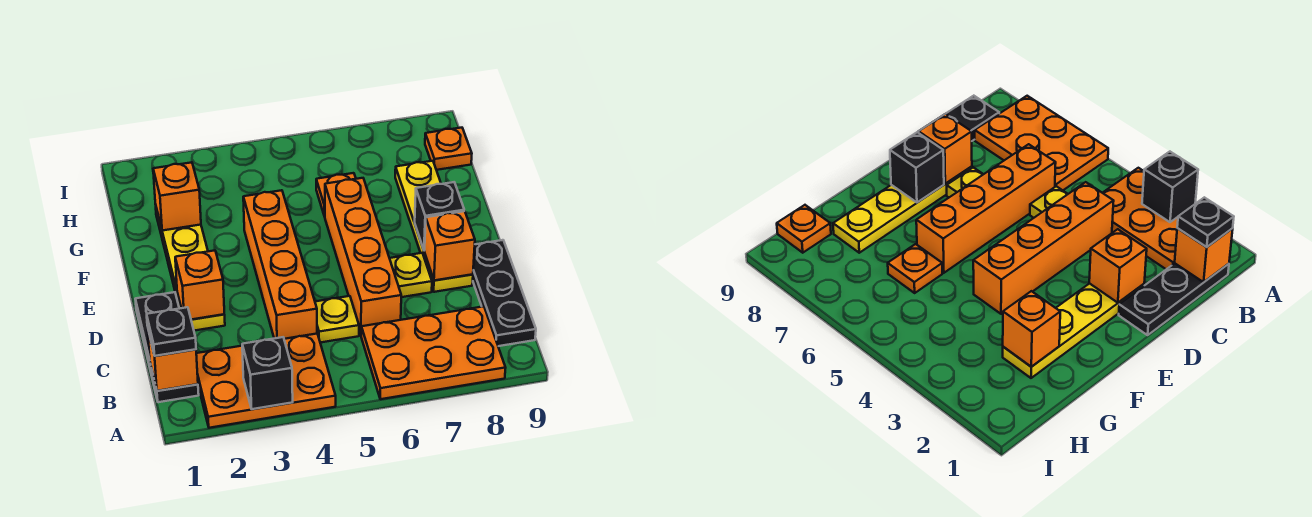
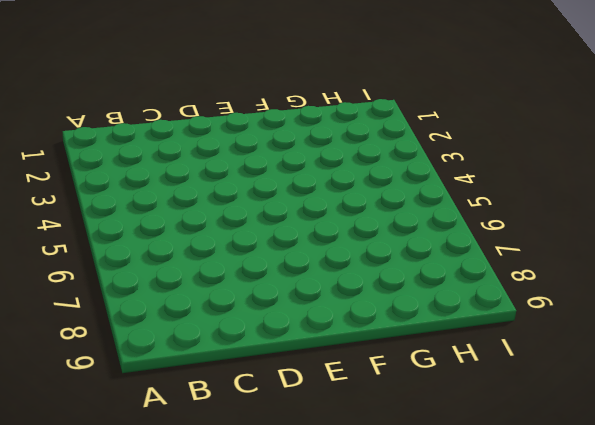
none -> orange 2x3 plate [196,334,336,428]
none -> orange 2x3 plate [361,306,505,399]
none -> black 1x3 plate [135,292,199,402]

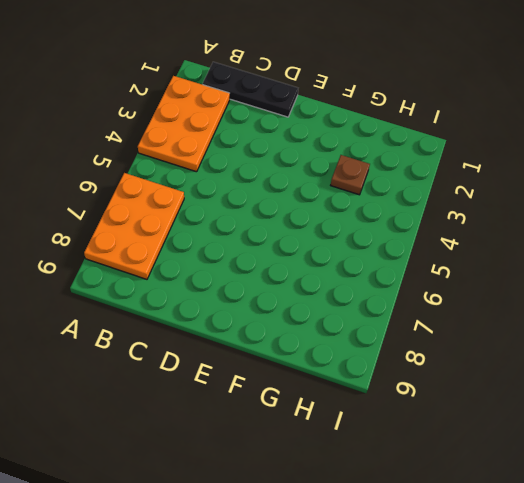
brown 1x1 plate [331,155,370,195] -> none
none -> black 1x3 plate [473,240,536,346]
none -> orange 1x4 brick [243,190,317,339]
none -> yellow 1x1 plate [315,296,359,343]

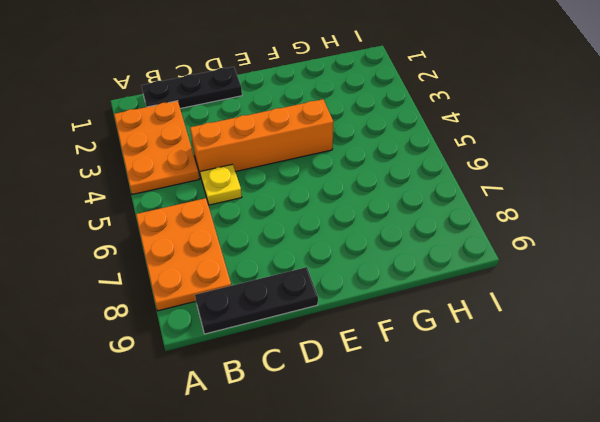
none -> orange 1x4 brick [325,178,401,335]
none -> yellow 1x4 plate [156,208,225,331]
none -> yellow 1x1 plate [390,253,432,297]

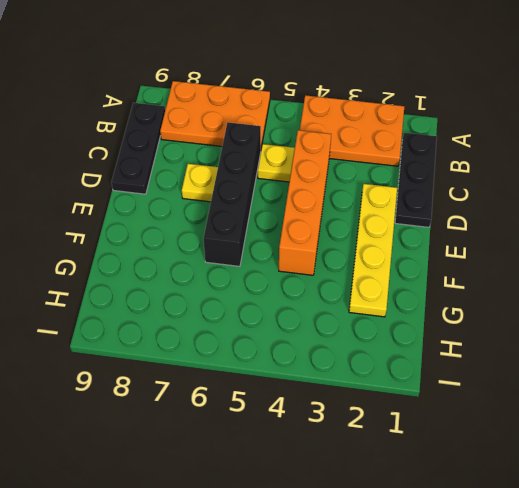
black 1x4 brick [203,122,261,266] -> orange 1x4 brick [325,178,401,335]
none -> yellow 1x4 plate [395,161,473,292]
none -> orange 1x1 plate [316,173,356,217]
none -> orange 1x1 plate [425,128,472,170]

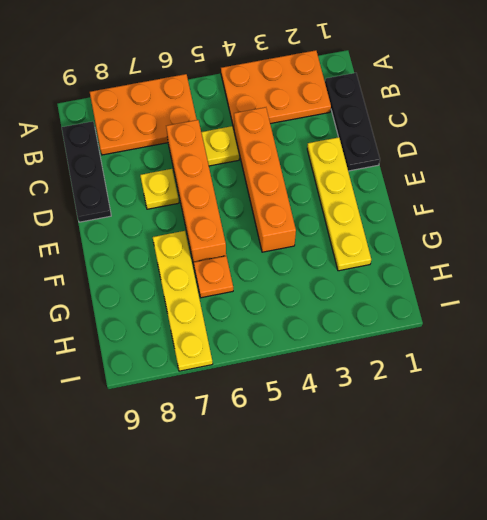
yellow 1x4 plate [153,231,213,371] -> yellow 1x4 plate moved to [395,161,473,292]
none -> orange 1x1 plate [425,128,472,170]
none -> black 1x1 brick [242,337,293,409]
none -> orange 1x1 brick [148,331,198,391]

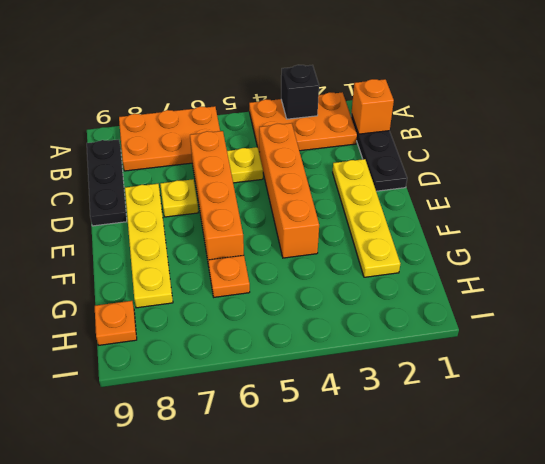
none -> orange 1x1 brick [175,251,224,319]
none -> orange 1x1 brick [424,211,475,281]
none -> black 1x1 brick [415,182,464,251]

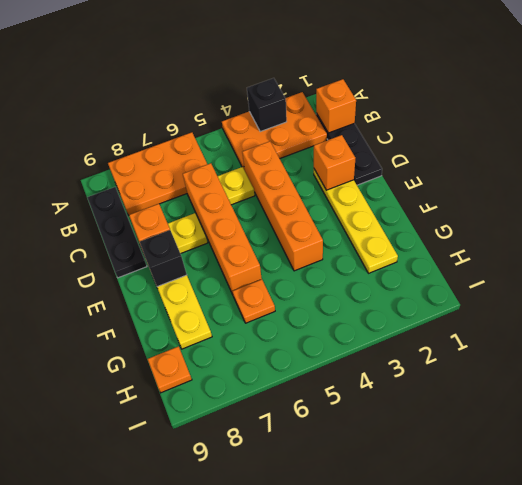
none -> orange 1x1 brick [153,162,201,231]
none -> black 1x1 plate [147,307,196,356]

